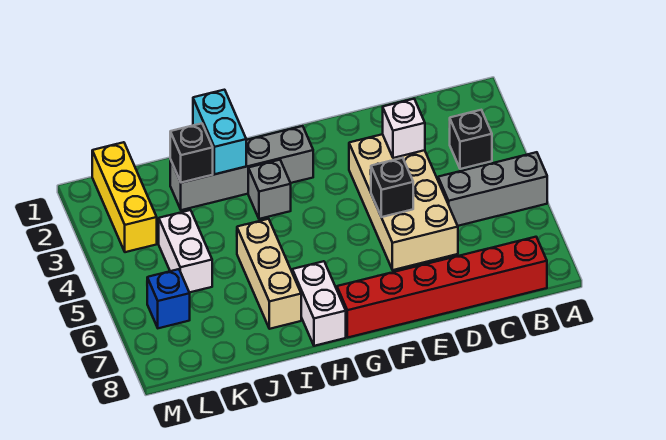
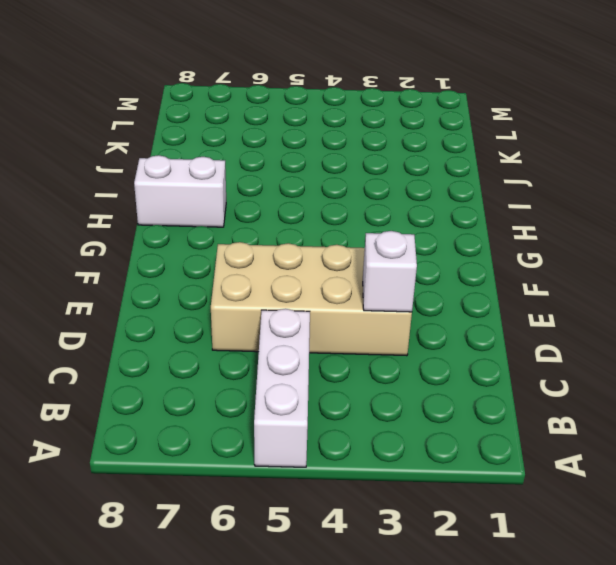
white 1x3 brick [254,309,310,467] -> grey 1x3 brick [438,152,547,226]
none -> black 1x1 brick [449,110,492,169]
none -> red 1x6 brick [337,237,547,338]
none -> grey 1x4 brick [170,126,313,210]

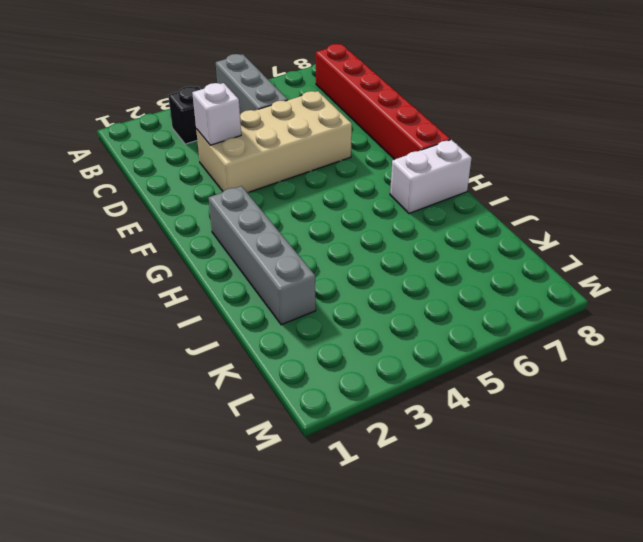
none -> grey 1x1 brick [248,160,291,219]
none -> tan 1x3 brick [237,219,301,329]
none -> white 1x2 brick [159,210,212,292]

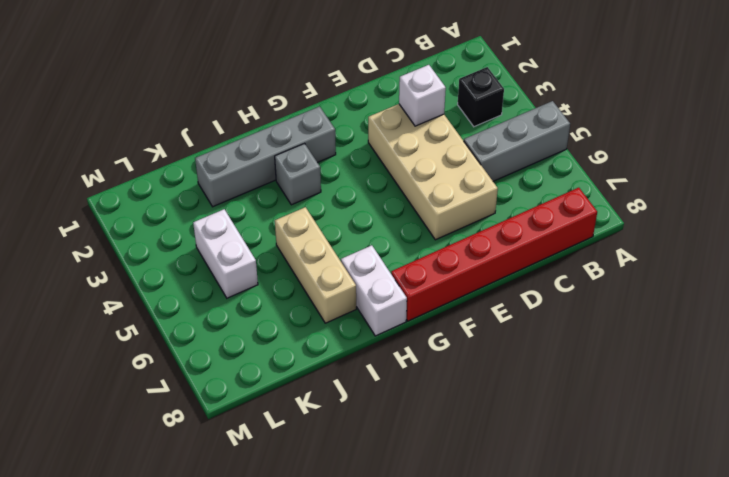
none -> yellow 1x3 brick [92,142,157,252]
none -> blue 1x1 brick [147,269,190,328]
none -> black 1x1 brick [371,158,413,217]

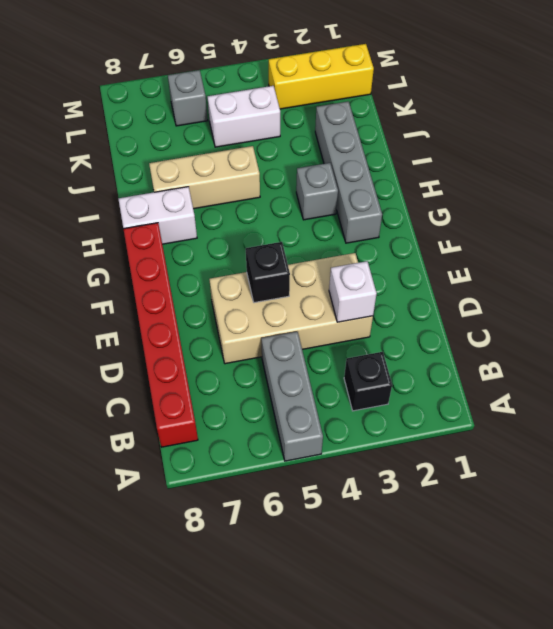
grey 1x1 brick [168,70,208,126] -> blue 1x1 brick [147,269,190,328]
none -> cyan 1x2 brick [193,90,246,174]
none -> black 1x1 brick [170,123,213,183]

